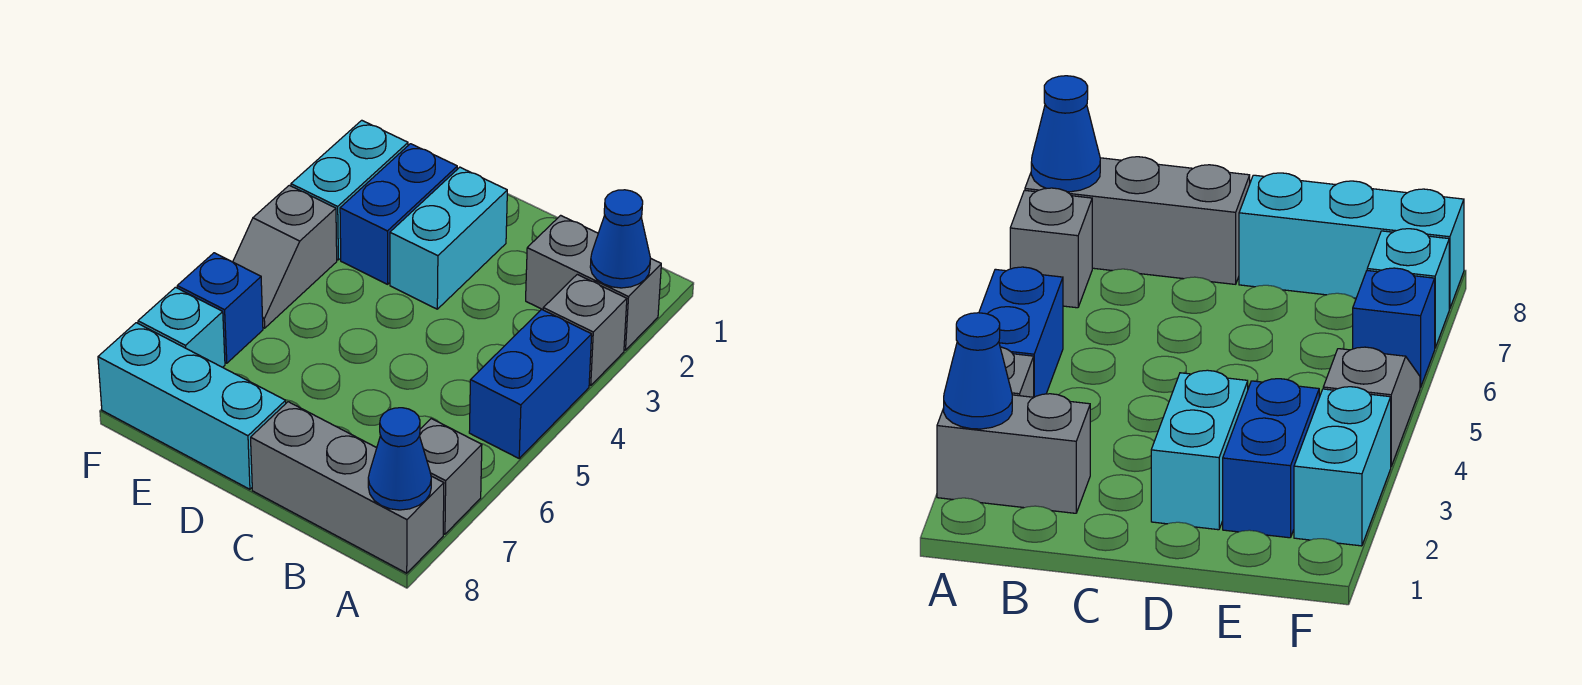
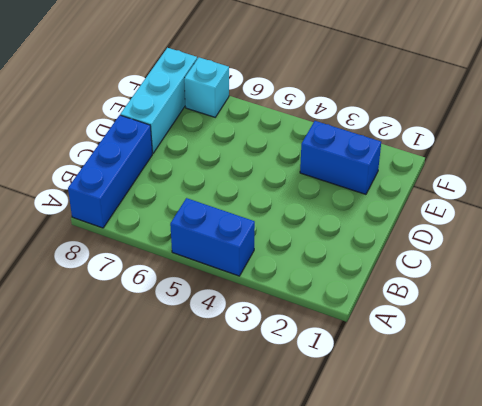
blue 1x3 brick [68,115,152,228] -> grey 1x3 brick [251,402,444,573]
none -> grey 1x2 brick [526,215,661,350]
none -> grey 1x1 brick [543,274,627,386]
none -> grey 1x1 brick [419,419,482,534]

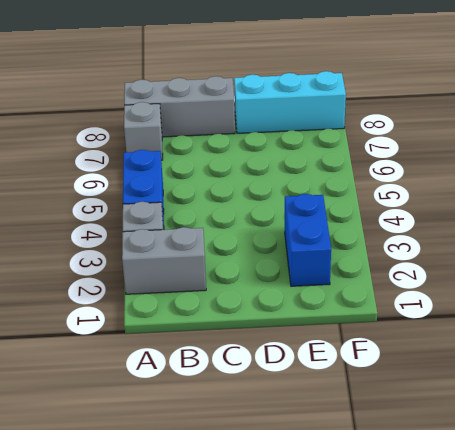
none -> cyan 1x2 brick [390,167,507,309]
none -> cyan 1x2 brick [291,120,408,260]
none -> grey 1x2 slope [233,185,337,328]

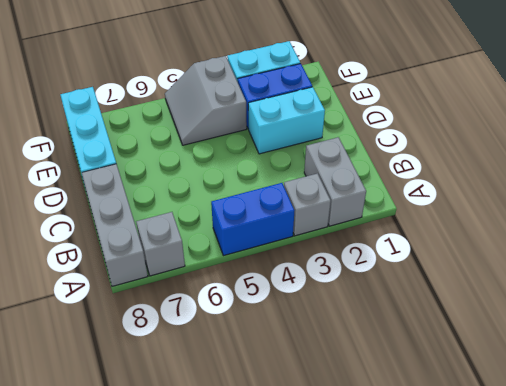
grey 2x2 slope [165,56,247,145] -> grey 1x2 slope [233,185,337,328]
none -> blue 1x1 brick [177,253,263,363]
none -> cyan 1x1 brick [138,287,225,367]
none -> blue 1x1 cone [590,190,651,288]

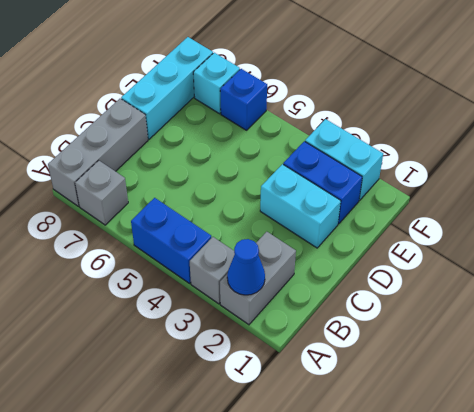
none -> grey 1x2 slope [233,185,337,328]
none -> blue 1x1 cone [368,408,431,510]

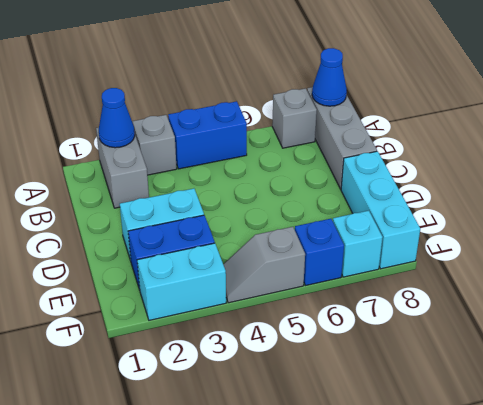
grey 1x2 slope [223,227,305,303] -> grey 1x2 slope turned to [233,185,337,328]

